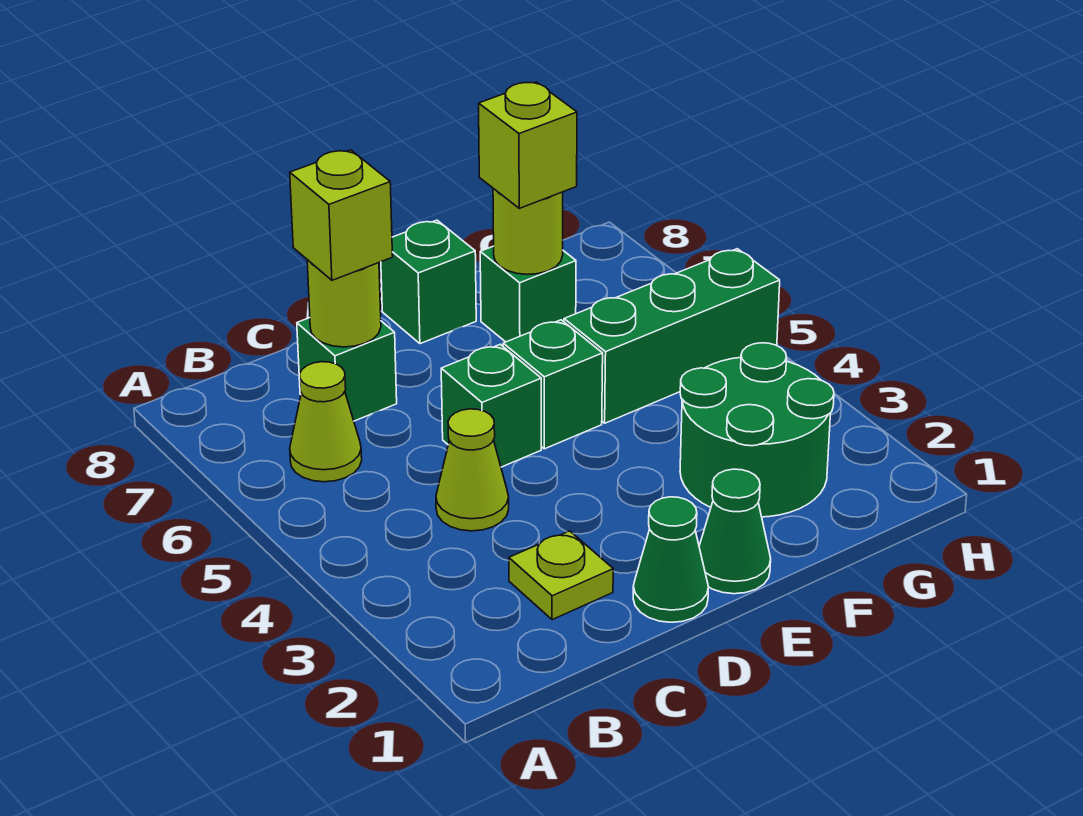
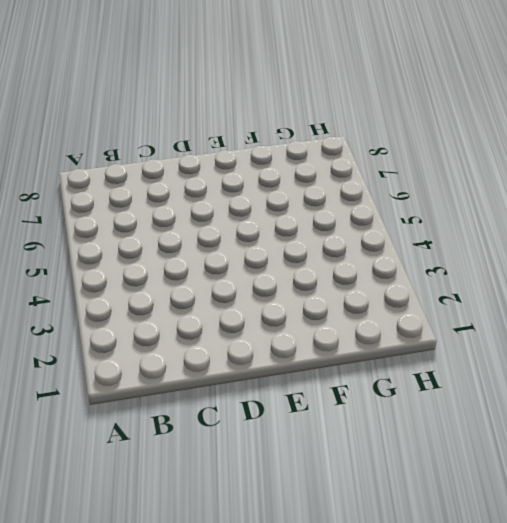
none -> lime 1x1 cone [290,362,362,482]
none -> lime 1x1 plate [509,531,613,620]
none -> lime 1x1 cone [436,409,509,531]

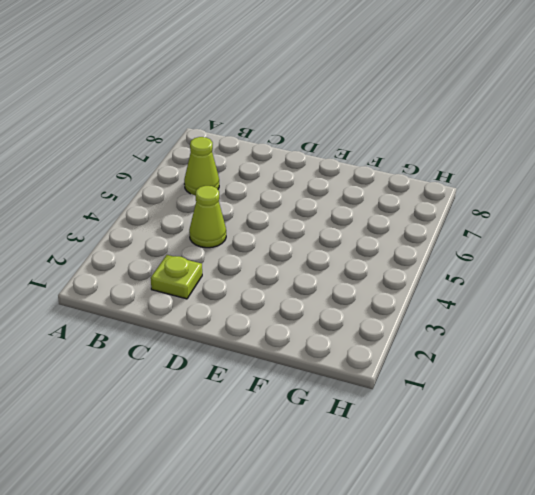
none -> green 1x1 brick [297,318,397,421]
none -> green 1x1 cone [633,497,708,622]
none -> green 1x1 brick [441,344,541,467]

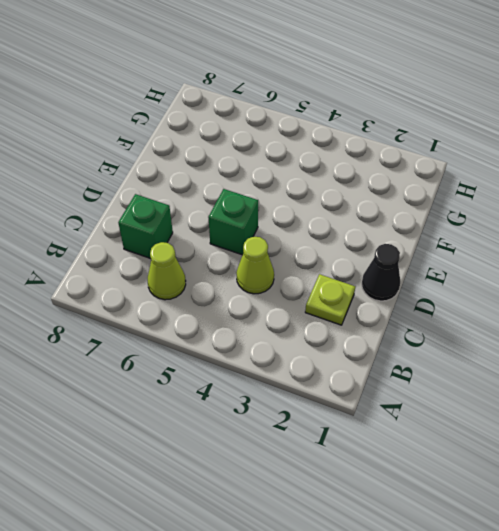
black 1x1 cone [362,244,400,301] -> green 1x1 cone [633,497,708,622]
none -> green 1x1 cone [699,469,771,594]
none -> green 1x1 brick [503,320,603,449]
none -> green 1x1 brick [381,220,476,344]

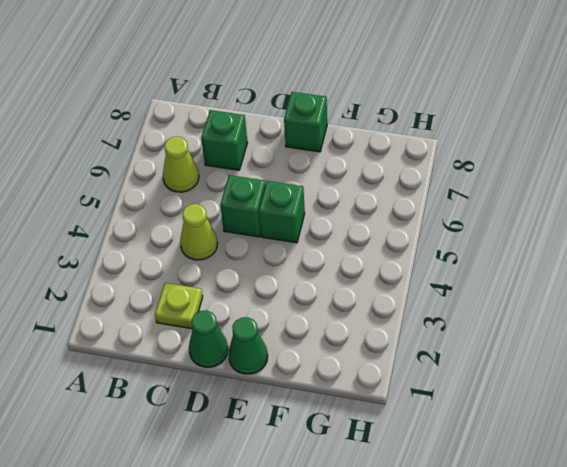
none -> green 2x2 round brick [680,343,834,517]
none -> green 1x3 brick [564,249,780,423]
none -> green 1x1 brick [480,246,576,342]

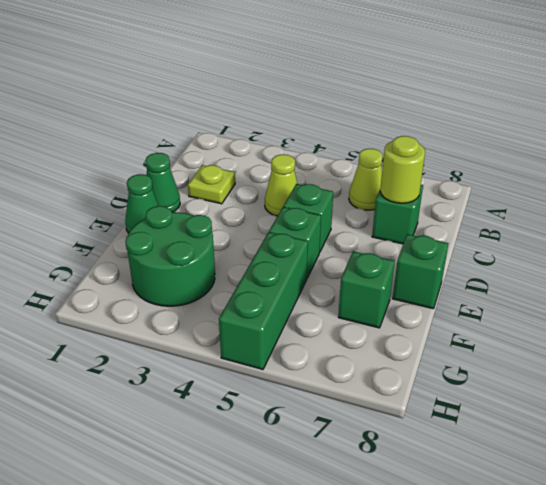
none -> lime 1x1 round brick [493,188,563,274]
none -> lime 1x1 brick [290,150,393,280]
none -> lime 1x1 brick [479,82,577,208]

